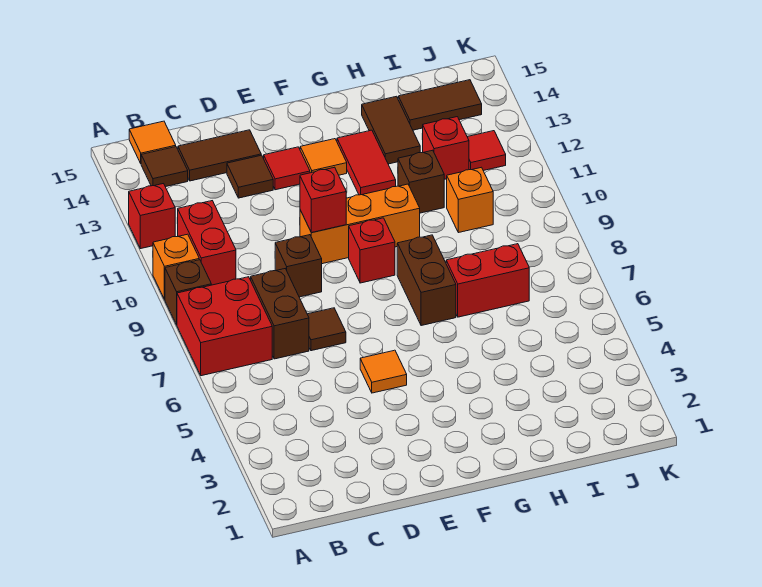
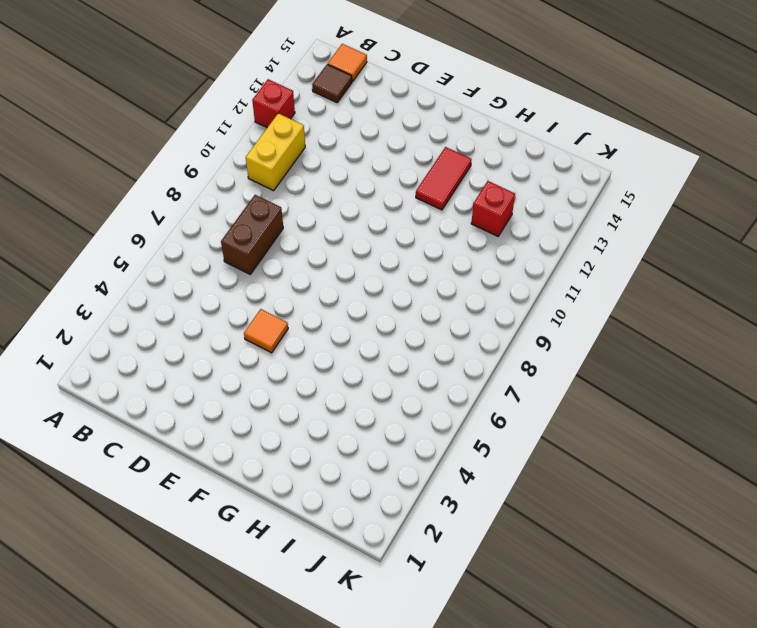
yellow 1x2 brick [246,113,305,191] -> red 1x2 brick [177,201,236,285]
none -> red 2x2 brick [177,277,272,376]
none -> brown 1x1 brick [165,260,211,325]
none -> orange 1x1 brick [153,234,199,299]

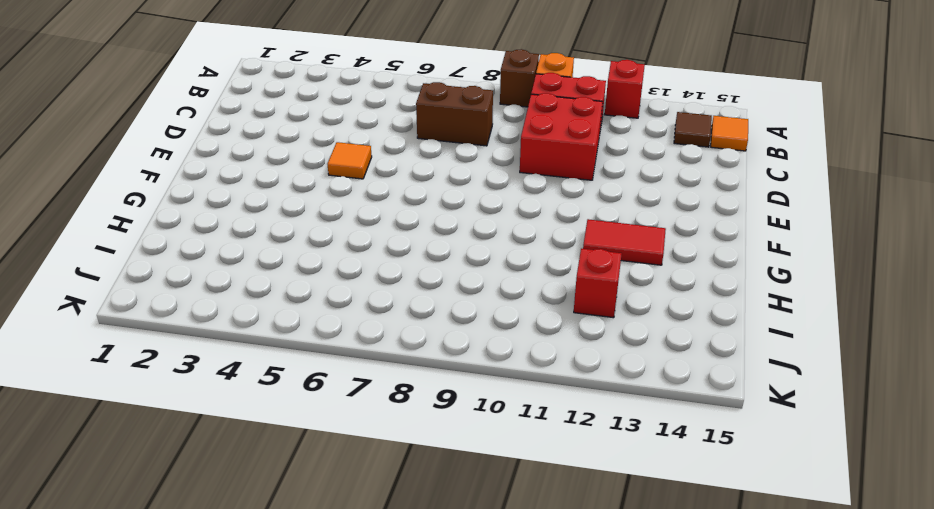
red 2x2 brick [520,93,603,180] -> red 2x2 brick moved to [177,277,272,376]
none -> brown 1x2 tile [178,130,261,181]
none -> brown 1x1 tile [307,308,346,351]
none -> brown 1x1 brick [275,235,322,297]

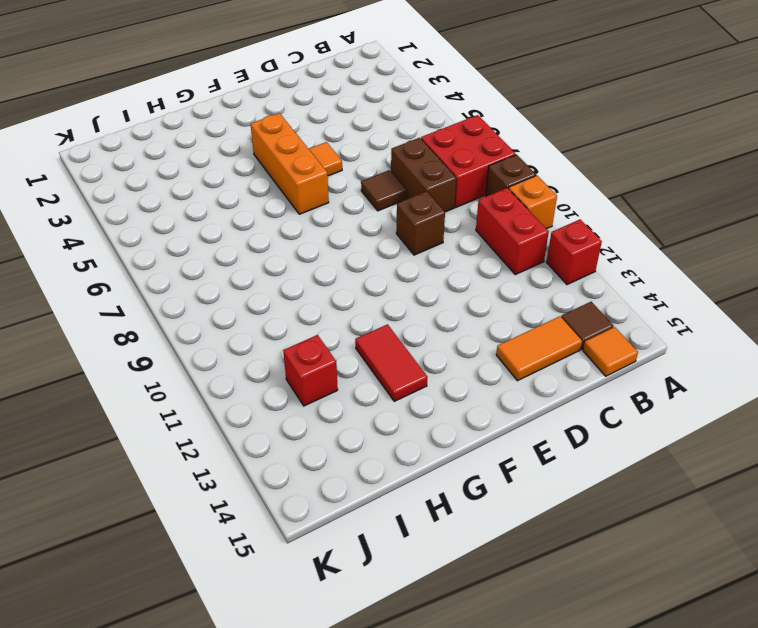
orange 1x2 tile [496,316,582,381] -> brown 1x2 tile [178,130,261,181]
orange 1x3 brick [250,113,329,214] -> orange 1x3 brick turned to [300,184,420,264]
none -> brown 1x1 tile [227,155,273,198]
none -> red 1x1 tile [264,147,310,190]
none -> red 1x1 brick [349,218,395,283]

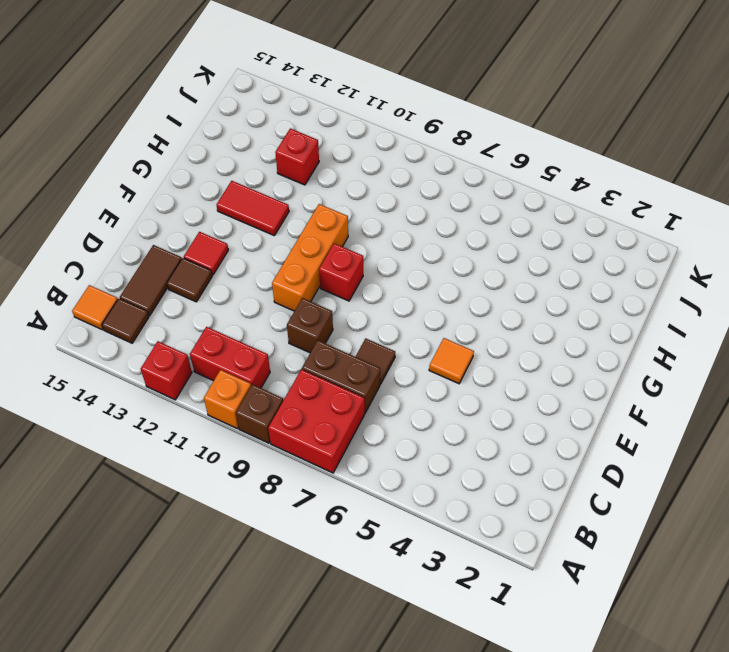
none -> orange 1x1 tile [300,139,347,175]
none -> brown 1x2 brick [397,235,456,326]
none -> red 1x2 brick [446,244,529,317]

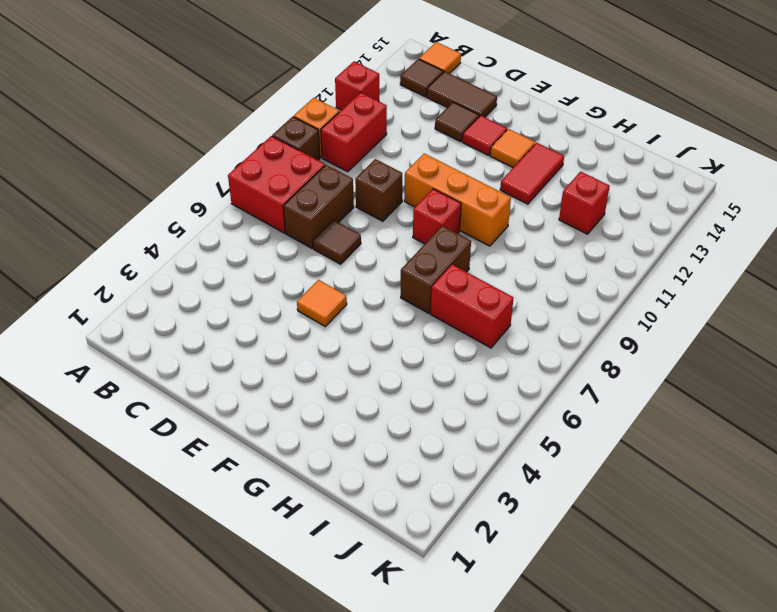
none -> brown 1x1 brick [398,150,444,213]
none -> brown 1x2 tile [362,96,420,164]
none -> orange 1x1 brick [447,167,493,233]

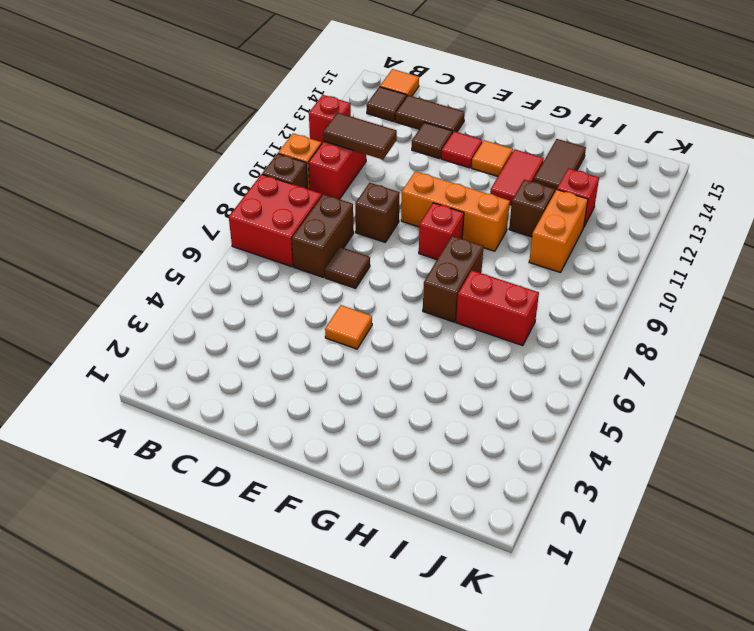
brown 1x2 tile [323,113,397,160] -> brown 1x2 tile moved to [398,80,482,130]
orange 1x2 brick [529,190,588,273] -> orange 1x1 brick [447,167,493,233]
none -> red 1x1 tile [468,131,506,171]
none -> red 1x1 brick [300,167,346,233]

